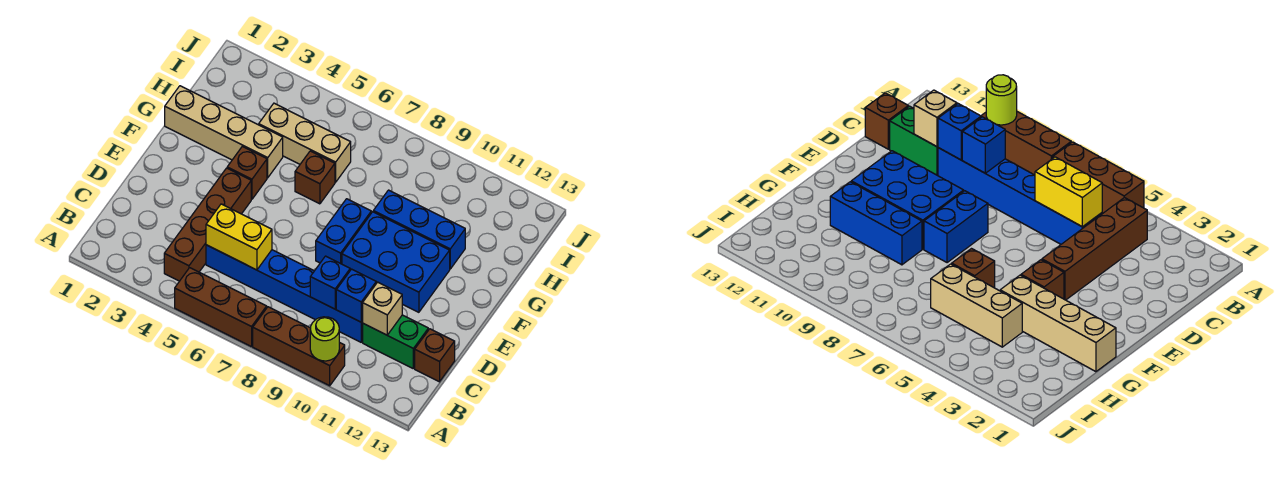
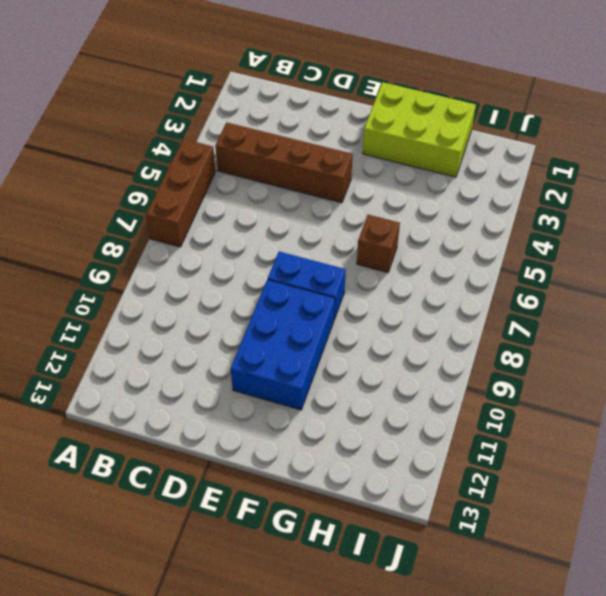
lime 2x3 brick [363,82,476,177] -> tan 1x4 brick [165,86,283,178]
none -> brown 1x3 brick [253,307,345,386]
none -> blue 1x6 brick [206,245,363,342]
none -> green 1x2 brick [363,315,428,368]

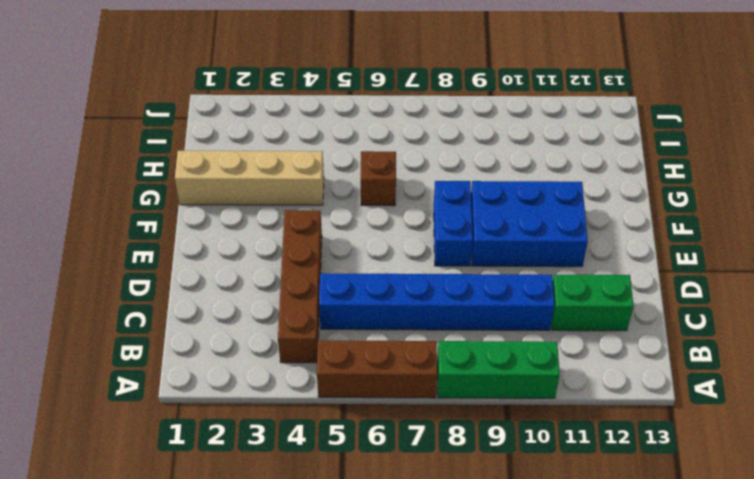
green 1x3 brick [437,341,560,398] -> brown 1x3 brick [253,307,345,386]
none -> brown 1x1 brick [415,329,455,382]
none -> brown 1x1 brick [227,146,267,199]
none -> blue 1x3 brick [373,190,465,269]

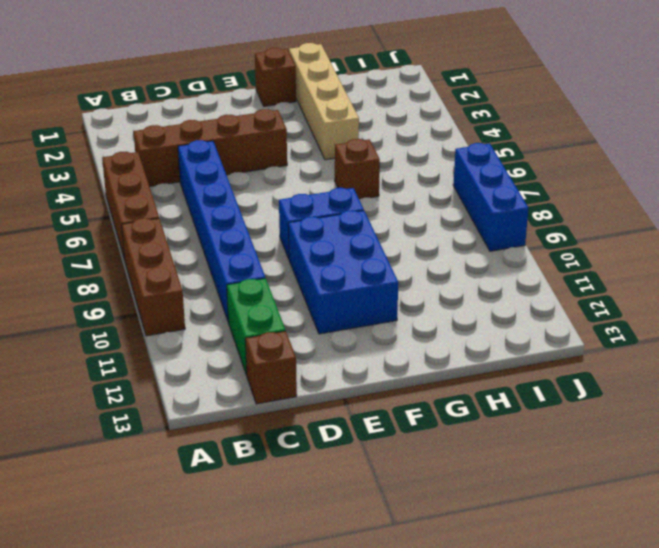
brown 1x1 brick [255,48,296,106] -> brown 1x1 brick moved to [227,146,267,199]
blue 1x3 brick [453,143,529,251] -> blue 1x3 brick moved to [373,190,465,269]
none -> tan 1x3 brick [259,103,351,182]
none -> lime 1x1 round brick [310,317,339,361]
none -> yellow 1x2 brick [206,204,272,270]

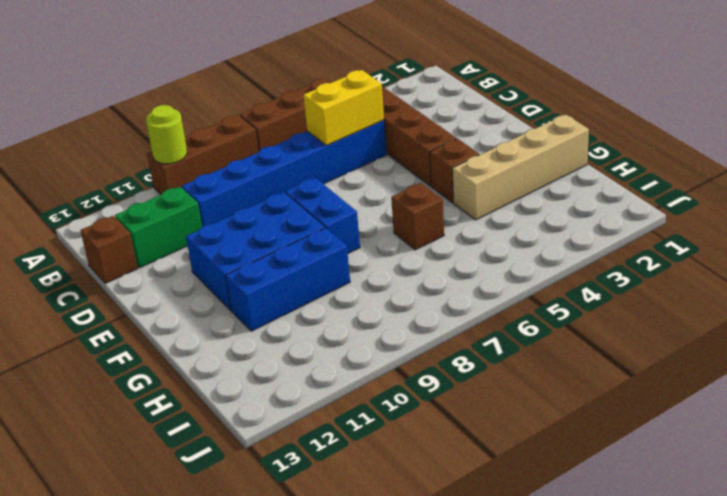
none -> tan 1x3 brick [259,103,351,182]
none -> blue 1x1 brick [310,256,350,309]
none -> blue 1x1 brick [336,269,376,322]

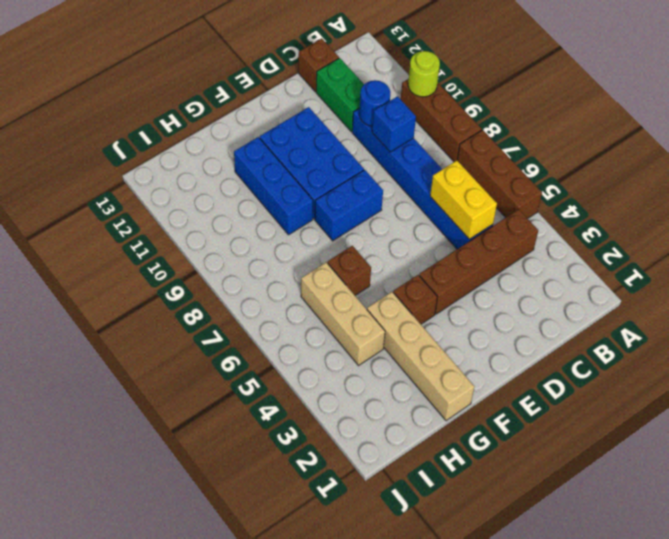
blue 1x1 round brick [359,80,391,126] -> blue 1x1 brick [336,269,376,322]
none -> tan 1x1 brick [363,282,402,335]

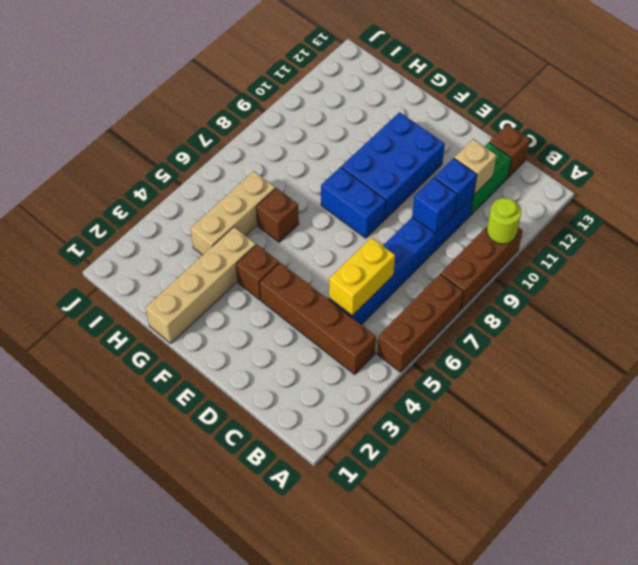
none -> blue 1x3 brick [373,190,465,269]

